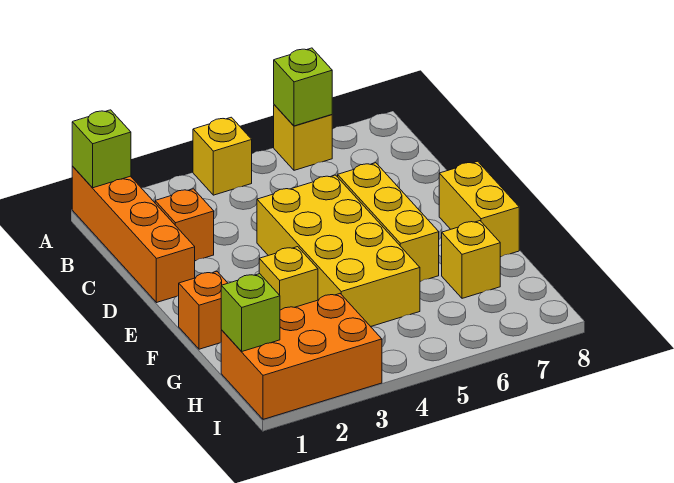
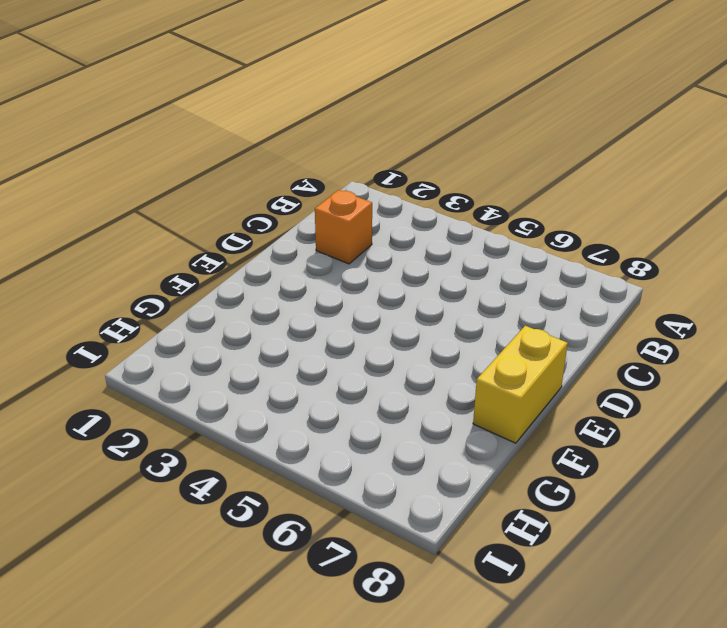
none -> orange 1x4 brick [72,166,195,303]
none -> yellow 1x1 brick [193,117,252,195]
none -> yellow 1x1 brick [274,105,332,170]

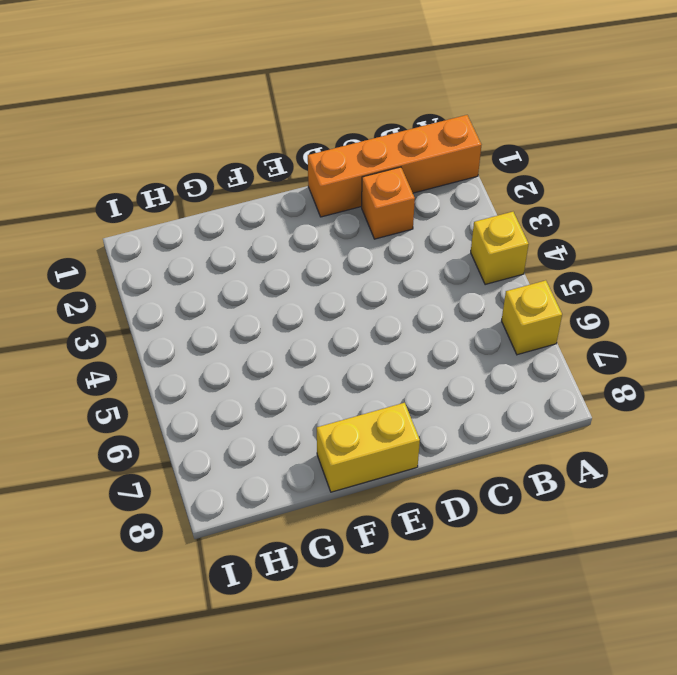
none -> yellow 2x4 brick [257,175,420,327]
none -> yellow 1x3 brick [338,163,439,281]
none -> orange 1x1 brick [179,272,227,349]

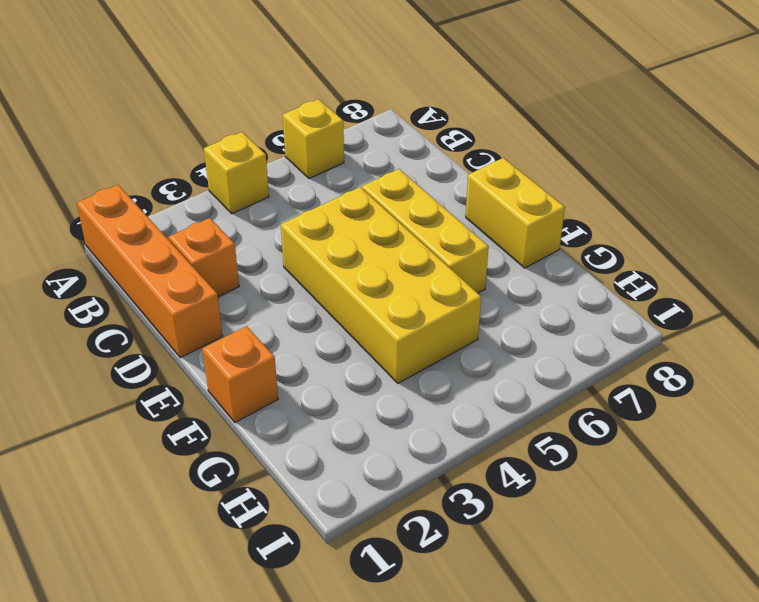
none -> yellow 1x1 brick [259,247,318,310]
none -> yellow 1x1 brick [442,221,500,298]
none -> orange 2x3 brick [221,294,382,419]

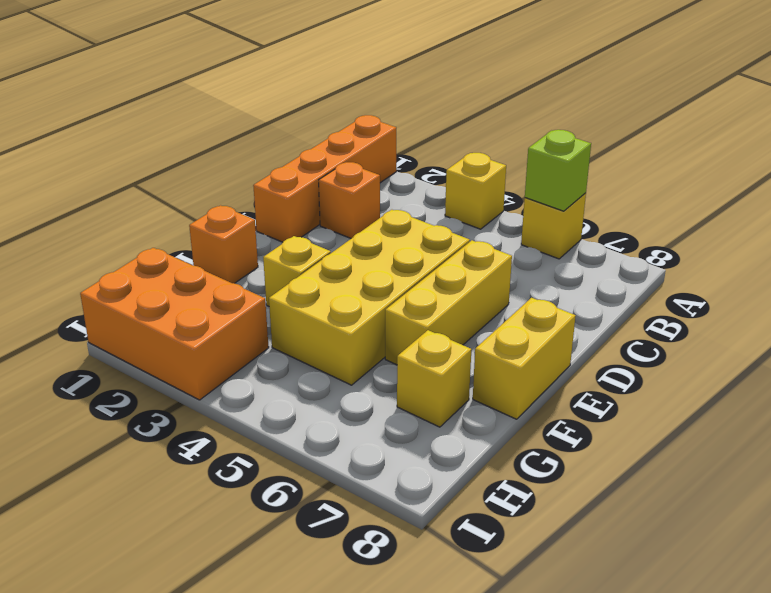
none -> lime 1x1 brick [72,110,131,188]
none -> lime 1x1 brick [221,274,280,351]

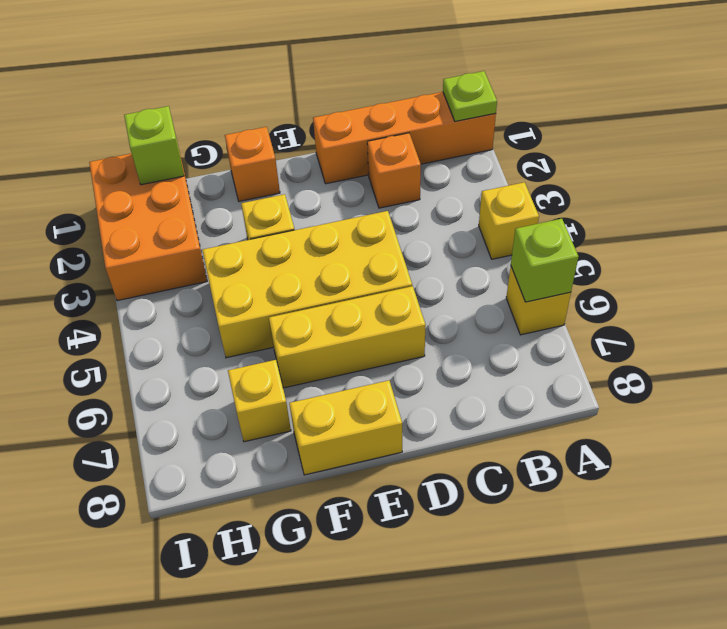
lime 1x1 plate [443,71,497,122] -> lime 1x1 brick [72,110,131,188]

